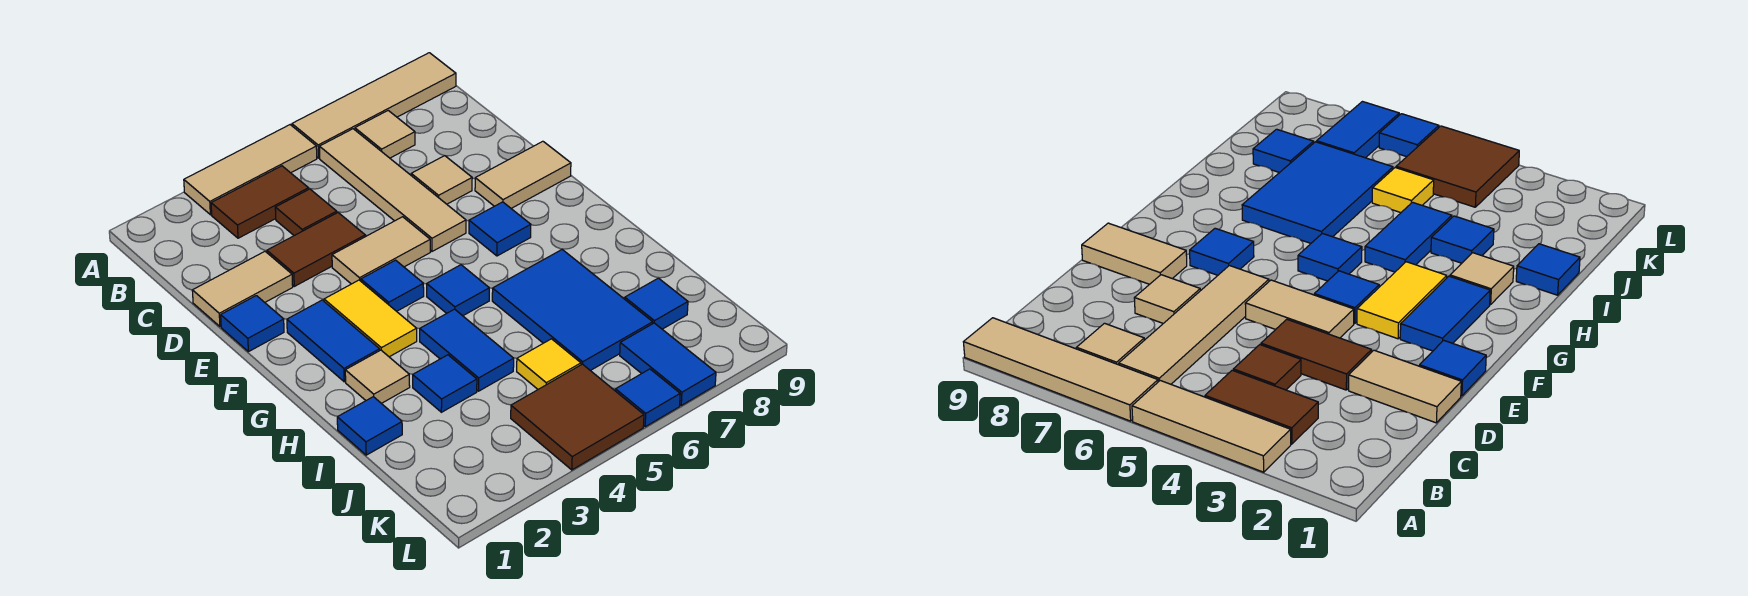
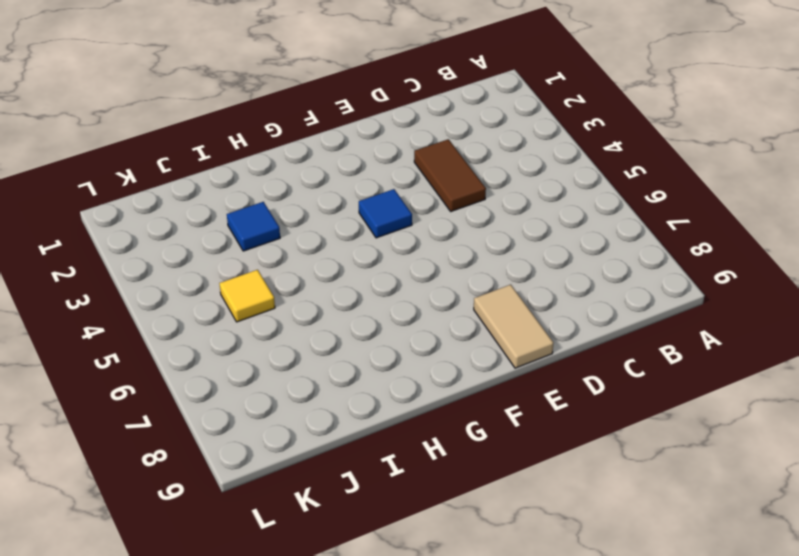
none -> tan 1x3 tile [184,125,317,215]
none -> tan 1x4 tile [292,53,456,158]
none -> brown 1x2 tile [211,166,309,238]

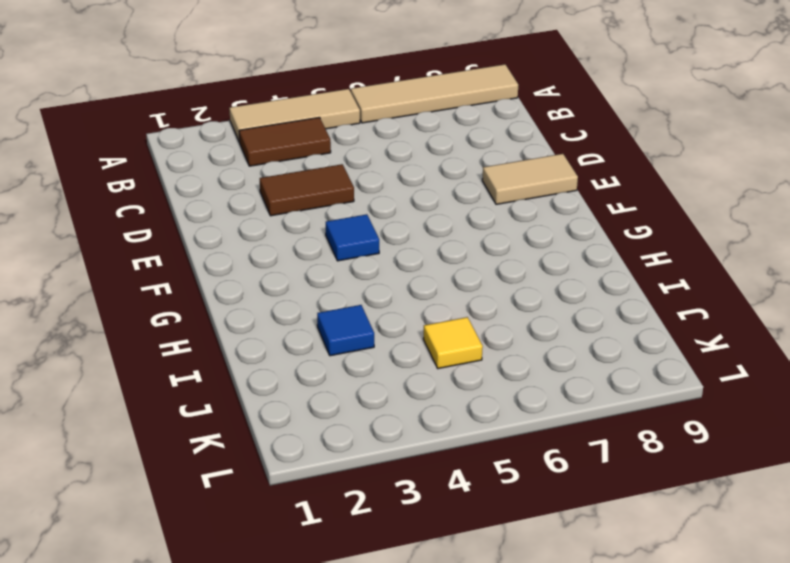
none -> tan 1x4 tile [319,129,466,251]
none -> tan 1x1 tile [355,111,415,158]
none -> brown 1x1 tile [275,189,337,236]

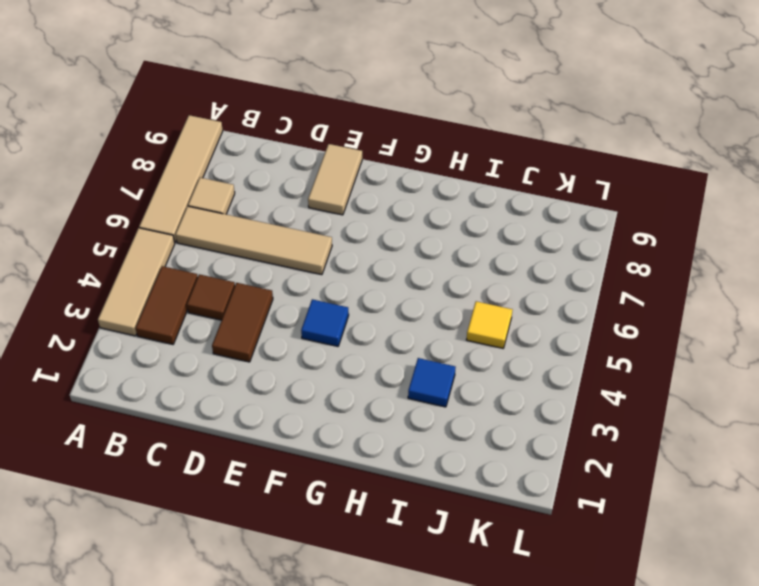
none -> tan 1x2 tile [192,252,293,326]
none -> tan 1x1 tile [411,156,472,204]
none -> blue 1x1 tile [221,296,284,352]

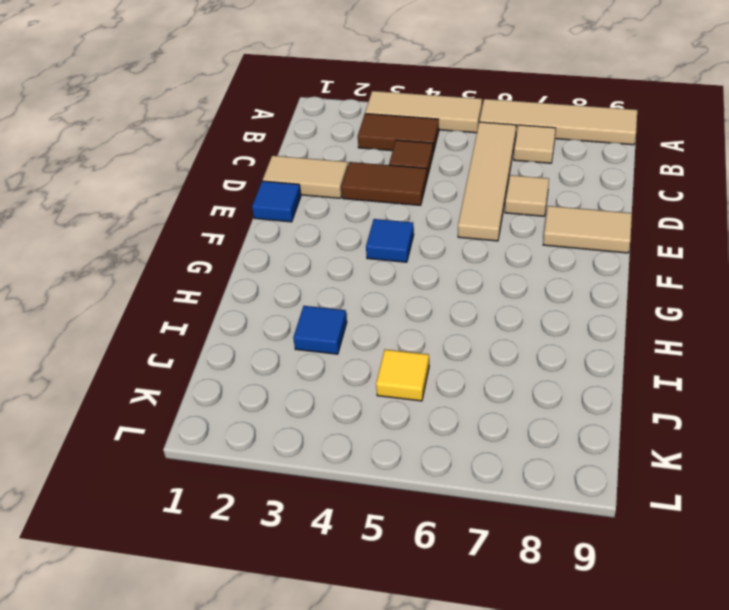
none -> tan 1x2 tile [332,217,430,284]
none -> blue 1x2 tile [287,300,380,382]
none -> yellow 1x2 tile [324,280,417,357]

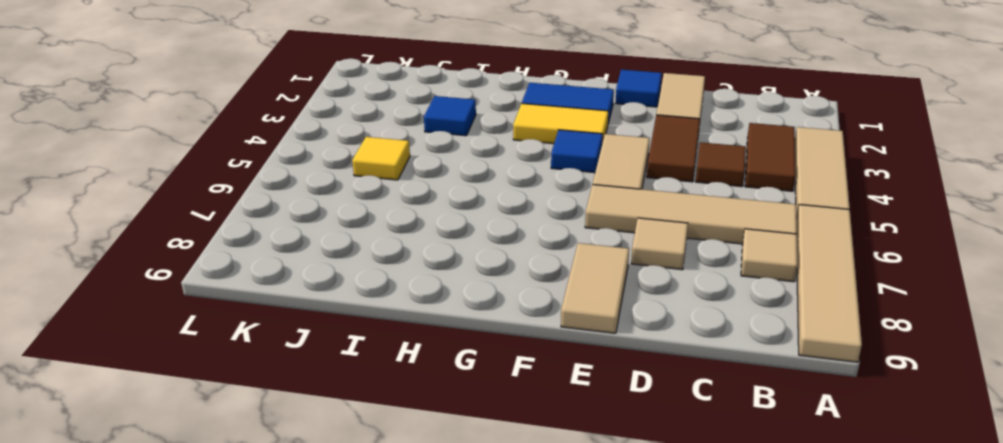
none -> blue 1x1 tile [469,202,531,256]
none -> blue 1x1 tile [427,265,489,316]
none -> tan 1x1 tile [345,350,410,403]

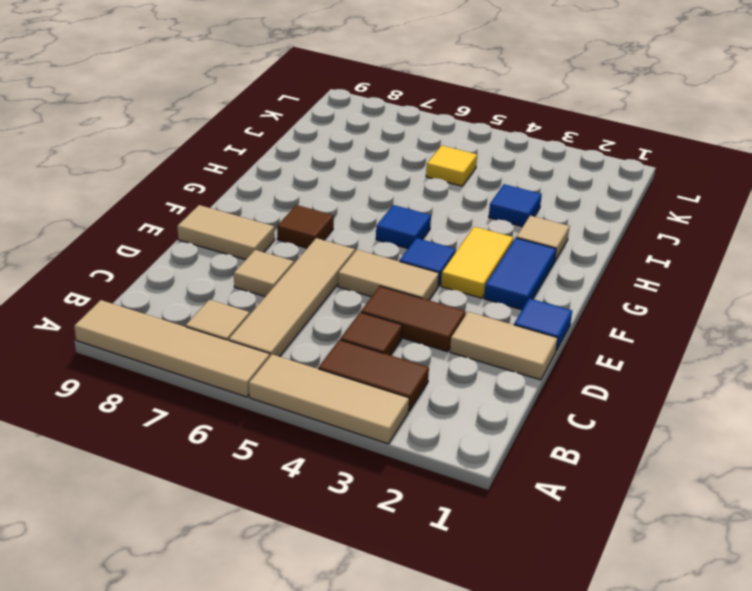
brown 1x1 tile [277,205,334,248] -> blue 1x1 tile [469,202,531,256]
none -> blue 1x2 tile [420,309,514,391]
none -> blue 2x3 tile [492,250,653,371]
none -> blue 1x1 tile [337,397,402,455]

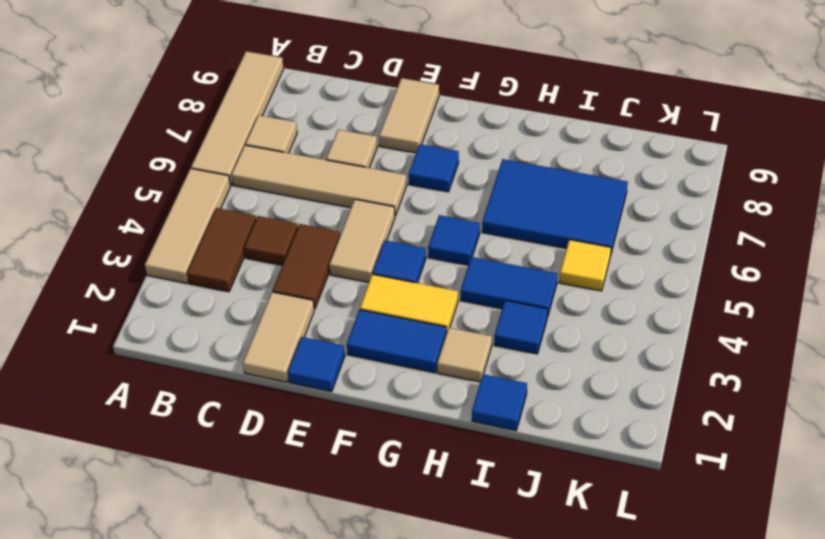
none -> blue 1x1 tile [625,278,688,329]
none -> brown 2x2 tile [511,364,644,470]
none -> blue 1x2 tile [620,323,716,405]

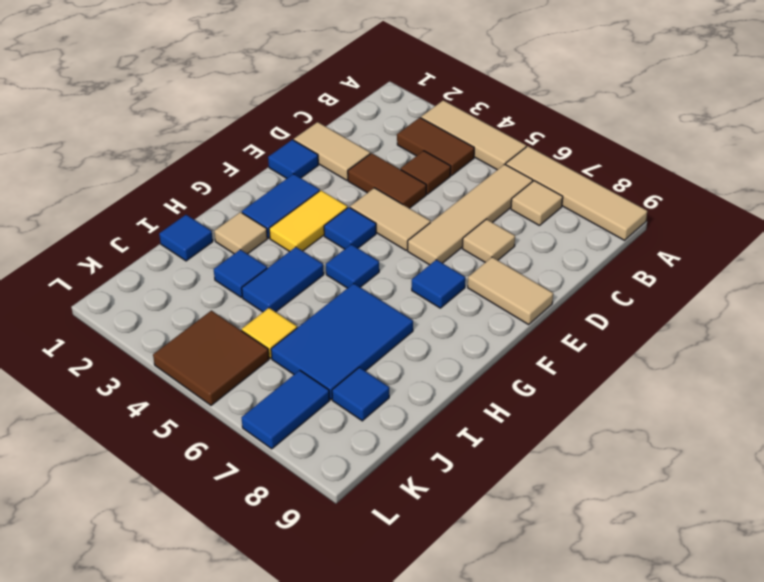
none -> blue 1x1 tile [615,369,680,427]

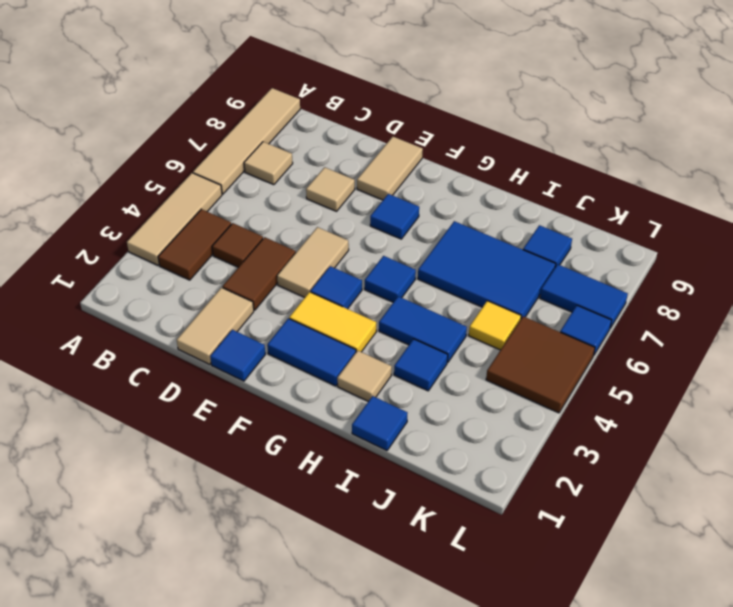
none -> tan 1x4 tile [319,129,466,251]

